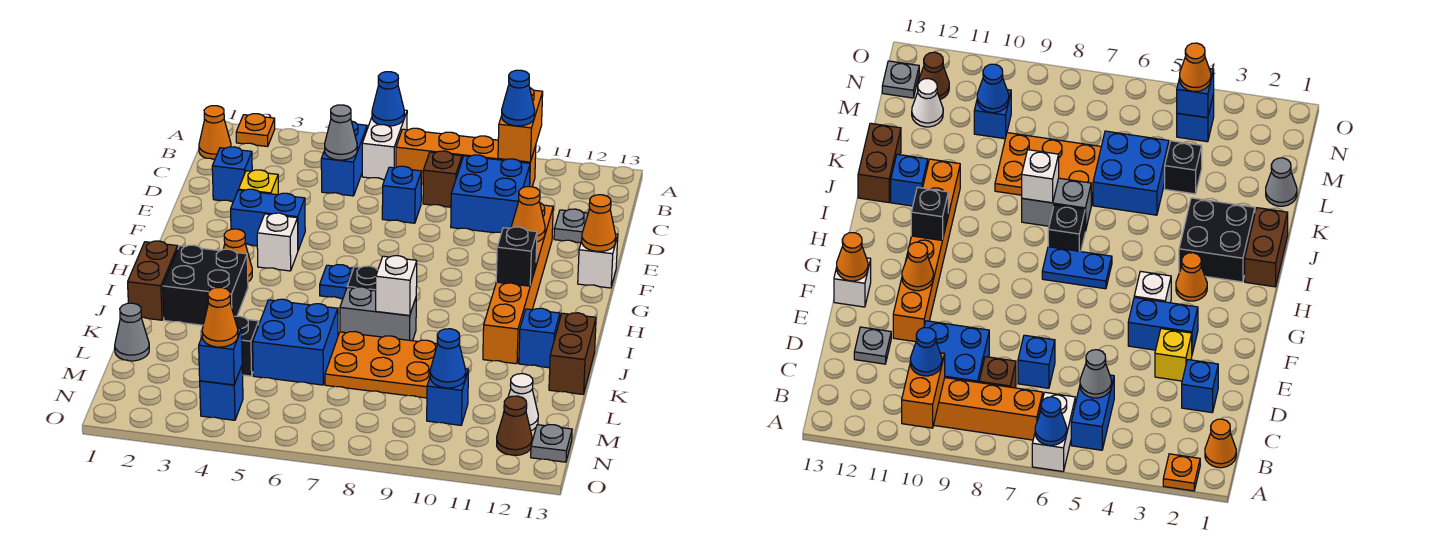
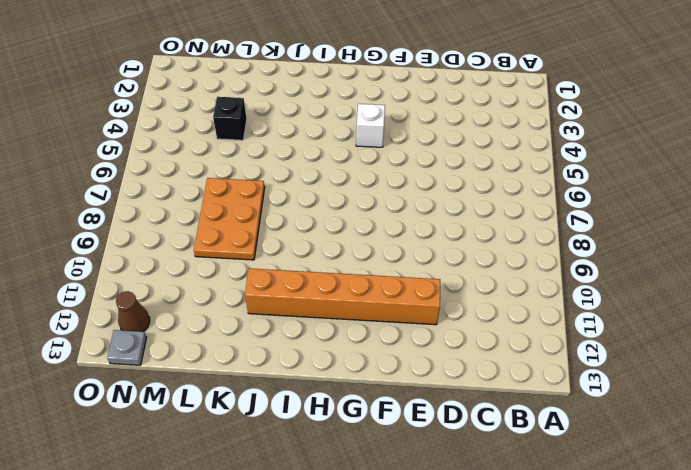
none -> orange 1x1 plate [236,114,275,147]
none -> white 1x2 brick [362,110,407,180]
none -> orange 1x1 cone [199,106,231,160]
none -> blue 1x2 brick [321,121,367,196]

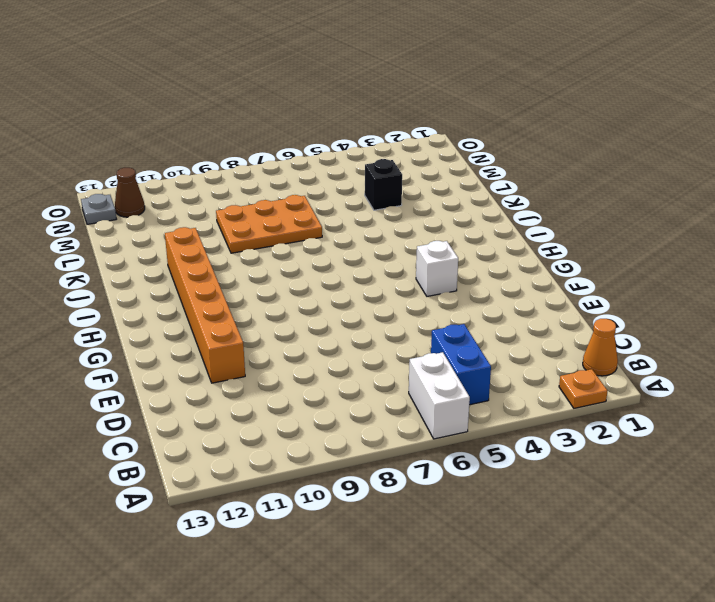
none -> orange 1x4 brick [396,128,536,187]
none -> brown 1x1 brick [423,151,462,207]
none -> blue 2x2 brick [451,155,530,233]
none -> blue 1x1 brick [212,147,252,202]

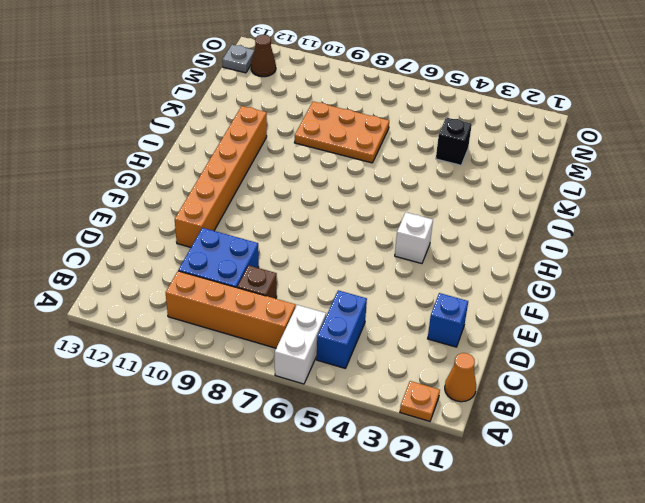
none -> blue 1x1 brick [382,166,422,223]
none -> grey 1x1 plate [554,209,588,243]
none -> yellow 1x1 brick [238,170,278,195]
none -> blue 1x2 brick [231,189,305,250]

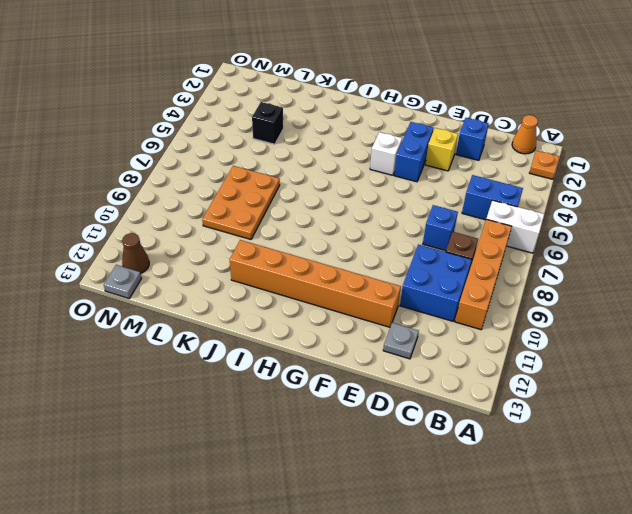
none -> white 1x1 brick [578,234,618,288]
none -> orange 1x1 cone [224,229,252,282]
none -> blue 1x2 plate [320,265,353,299]
none -> brown 1x2 brick [128,241,178,320]

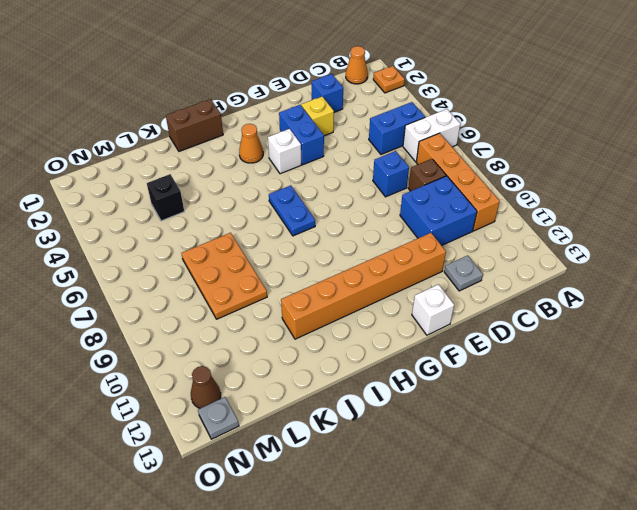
none -> black 2x2 brick [163,245,248,325]
none -> black 1x1 brick [347,266,378,291]
none -> grey 1x2 brick [340,287,416,341]
none -> blue 1x1 brick [519,308,560,368]

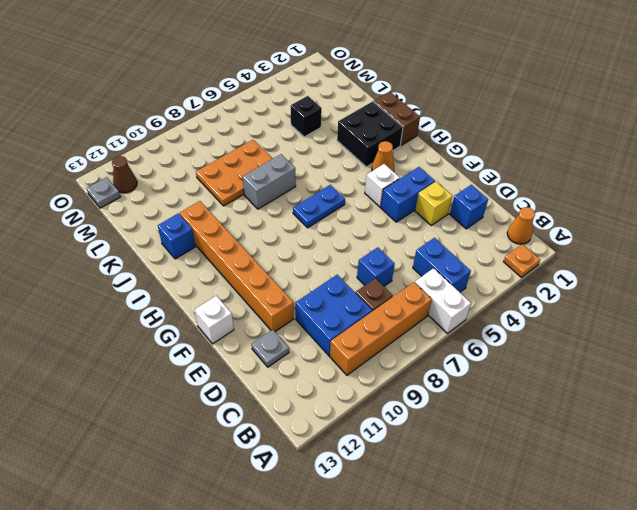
none -> black 1x1 brick [347,266,378,291]
none -> brown 1x2 brick [549,313,596,394]
none -> blue 2x2 brick [253,299,338,385]
none -> grey 1x1 cone [115,303,149,361]

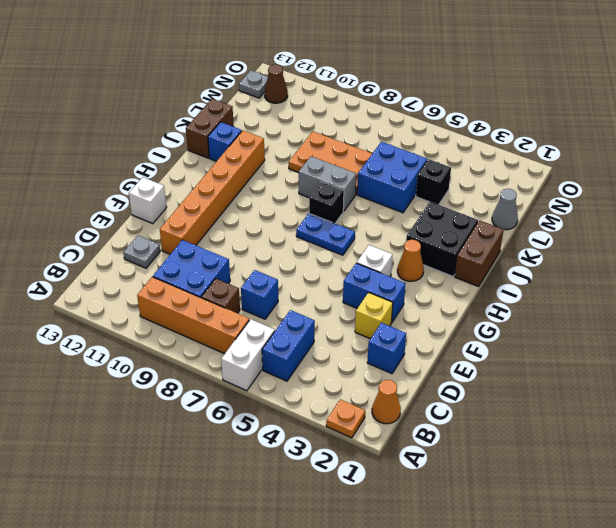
none -> blue 1x1 brick [427,369,469,425]
none -> white 1x1 cone [508,374,538,431]
none -> blue 1x1 brick [200,366,243,420]
none -> blue 1x1 cone [372,72,404,126]

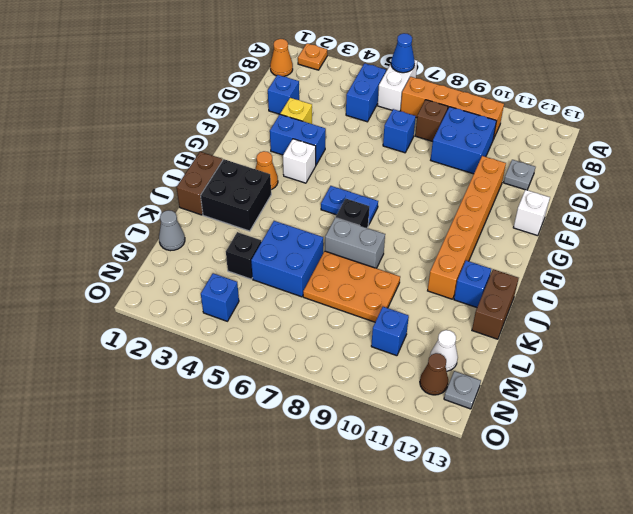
none -> orange 1x2 brick [498,88,543,162]
none -> grey 1x1 cone [325,105,357,160]
none -> orange 1x1 cone [512,187,545,242]
none -> orange 1x1 cone [582,195,616,252]

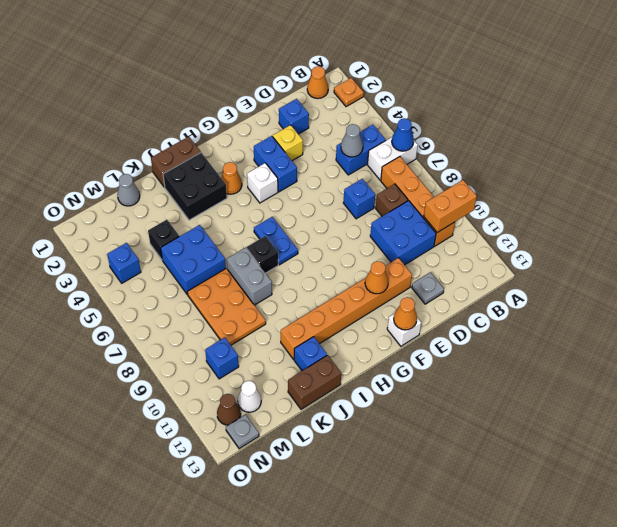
none -> black 1x1 brick [496,227,537,286]
none -> white 1x1 brick [376,256,417,316]
none -> blue 1x1 cone [430,329,466,388]
none -> blue 1x1 brick [199,328,242,385]

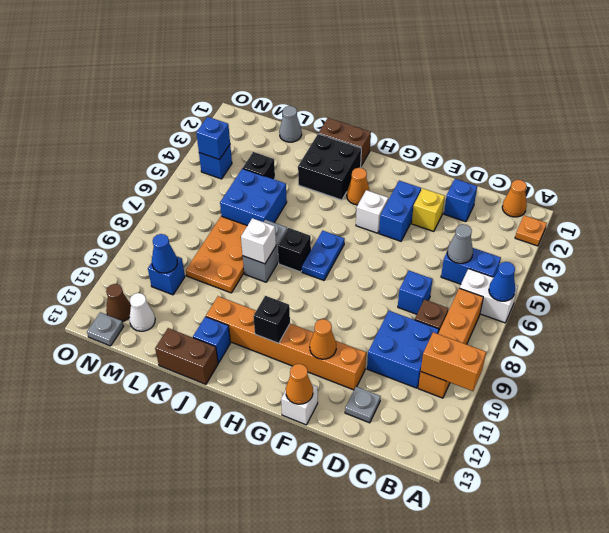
none -> blue 1x1 cone [502,70,535,126]
none -> orange 1x1 cone [202,287,238,347]

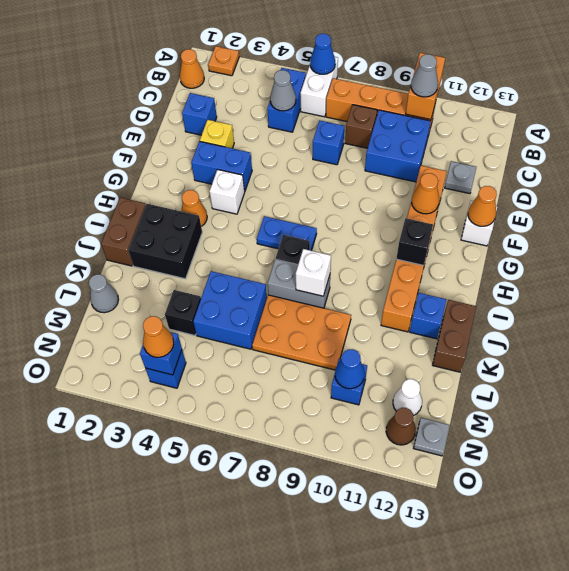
grey 1x1 cone [411,54,438,97] -> blue 1x1 cone [502,70,535,126]

